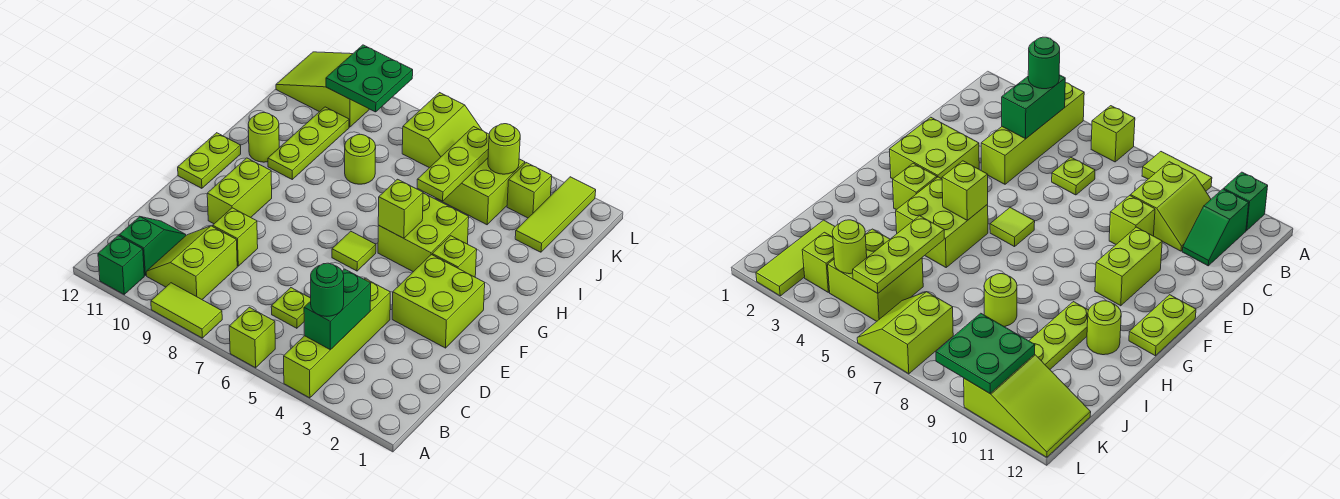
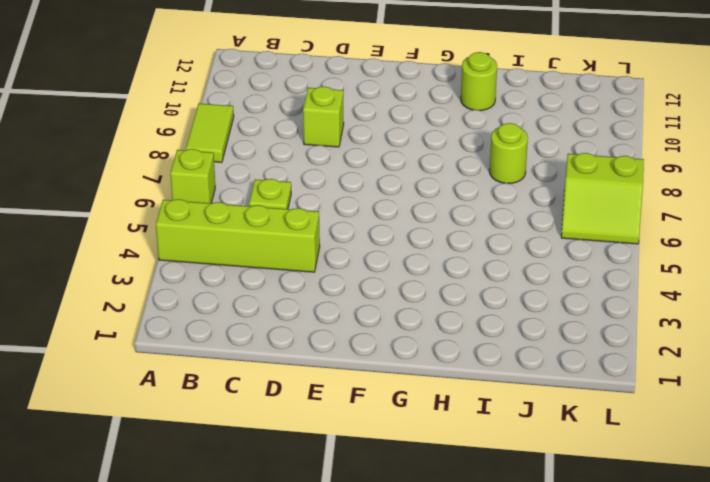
none -> green 1x1 brick [98,236,144,294]
none -> lime 2x2 slope [146,226,237,299]
none -> green 1x2 slope [119,217,186,275]

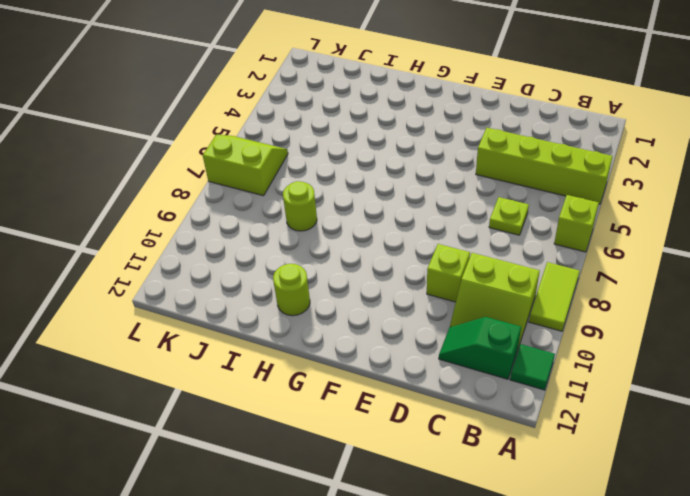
green 1x1 tile [510,344,555,390] -> green 1x1 brick [98,236,144,294]
none -> lime 2x2 brick [392,255,485,348]
none -> lime 1x2 brick [207,158,272,224]
none -> lime 1x1 tile [332,231,376,271]

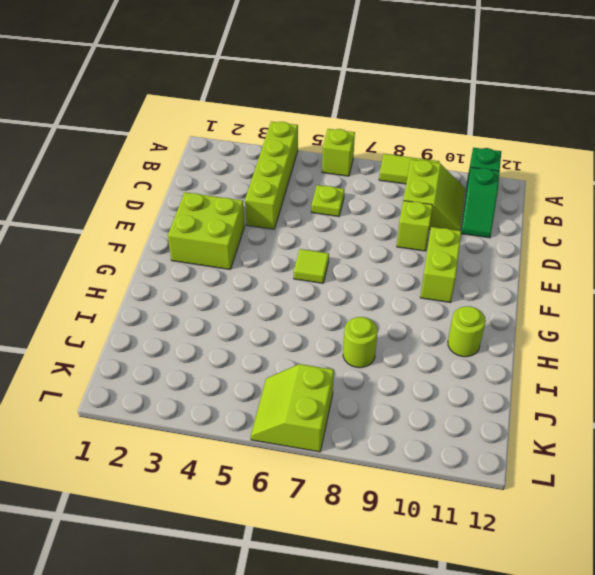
none -> lime 1x2 plate [178,133,241,188]
none -> lime 1x1 brick [432,236,477,277]
none -> lime 2x2 brick [378,193,469,272]

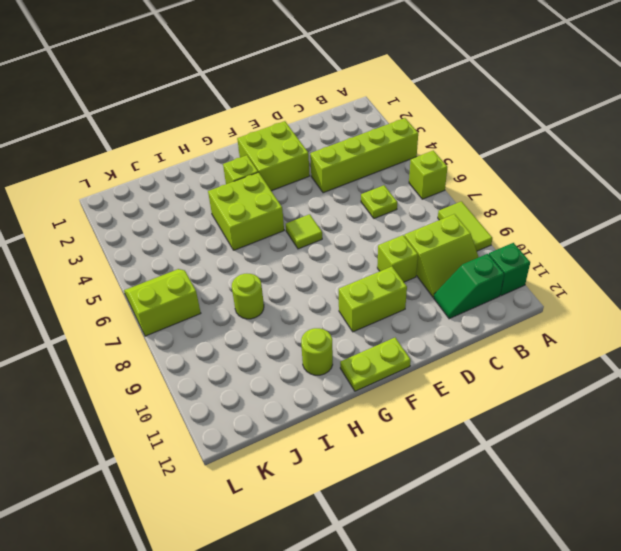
none -> lime 1x3 plate [268,107,349,179]
none -> lime 1x3 tile [515,177,596,252]
none -> lime 2x2 brick [436,158,525,225]

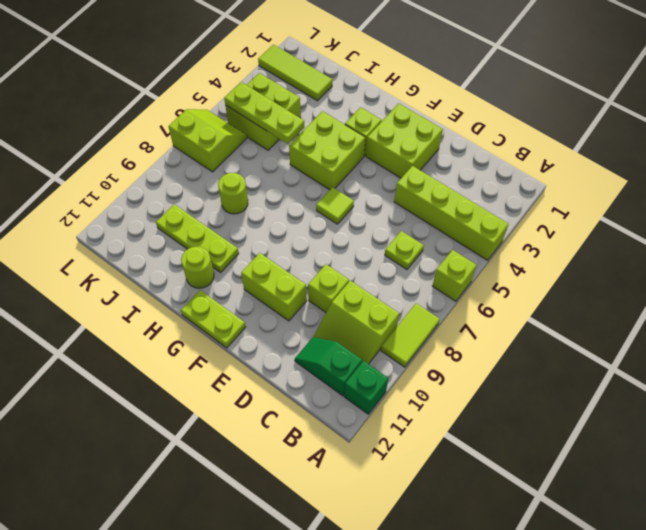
none -> lime 1x1 brick [507,163,552,218]
none -> lime 2x3 slope [276,52,369,127]
none -> green 1x2 brick [304,269,371,350]

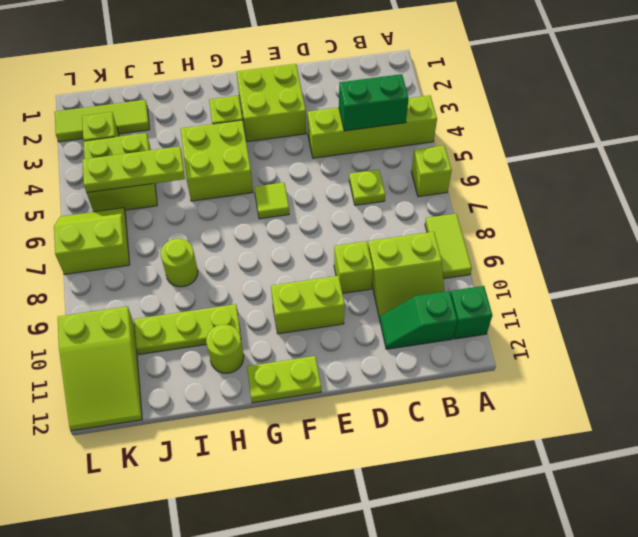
none -> lime 1x1 brick [378,179,423,238]
none -> lime 1x1 round brick [488,124,520,174]
none -> green 2x2 plate [326,45,413,112]

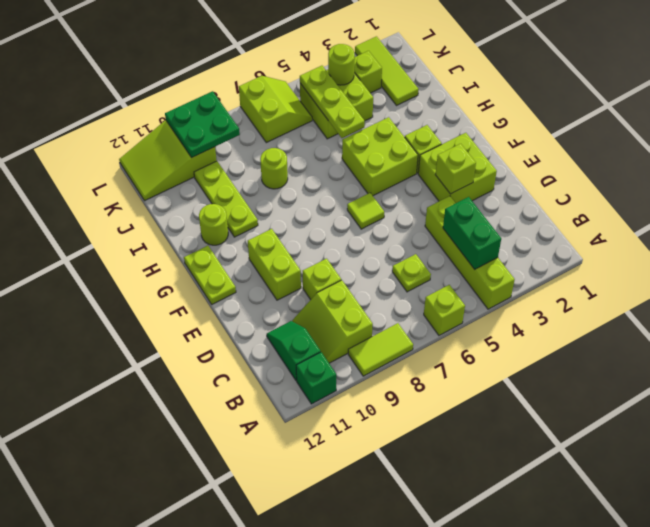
lime 1x1 brick [435,144,476,194] -> lime 1x1 brick moved to [378,179,423,238]
none -> green 1x1 round brick [311,263,344,316]

